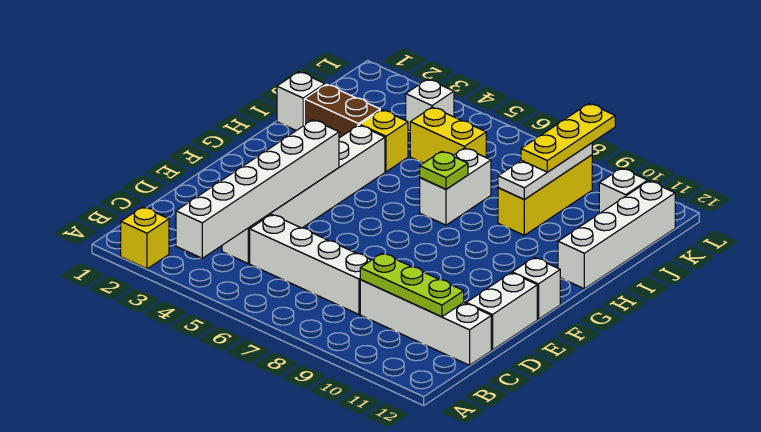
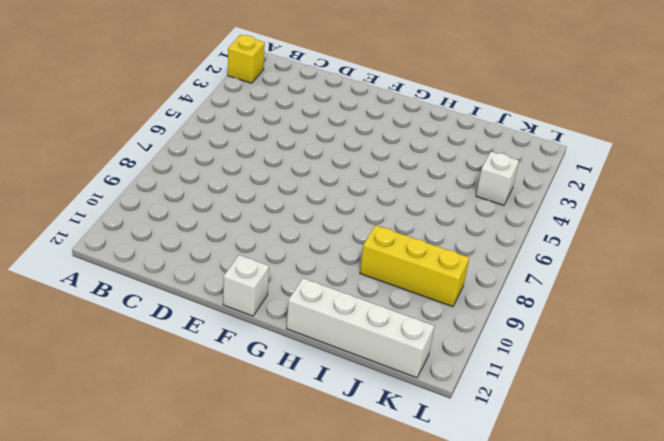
none -> white 1x6 brick [222,125,385,263]
none -> white 1x4 brick [250,214,371,314]
none -> white 1x4 brick [360,280,491,365]

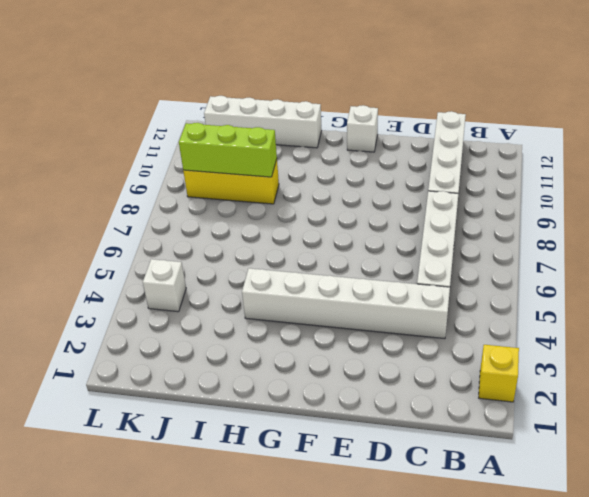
lime 1x3 brick [179,123,277,177] -> white 1x3 plate [498,143,592,200]
none -> white 1x2 brick [466,273,537,350]
none -> white 1x2 brick [420,148,491,225]
none -> white 1x1 brick [277,72,325,131]

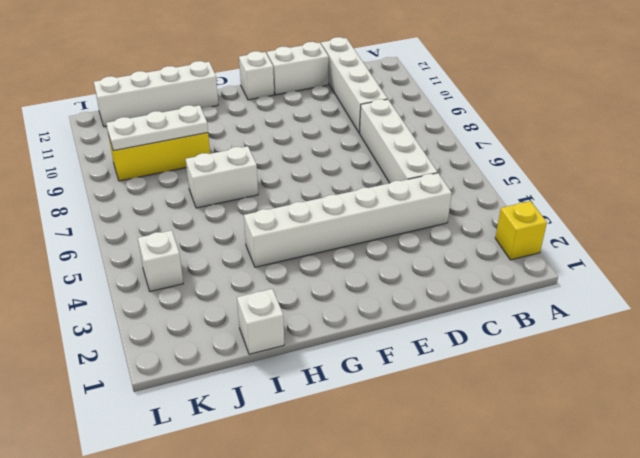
none -> brown 1x2 brick [304,84,380,138]
none -> yellow 1x1 brick [360,110,408,172]
none -> yellow 1x2 brick [410,107,486,163]

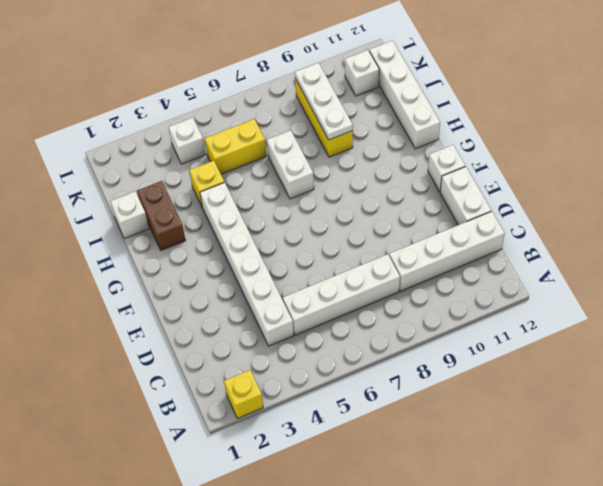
brown 1x2 brick [137,181,186,250] -> brown 1x2 brick turned to [304,84,380,138]
none -> white 1x6 brick [176,120,339,258]
none -> lime 1x3 plate [360,253,464,317]
none -> lime 1x1 plate [420,151,468,189]

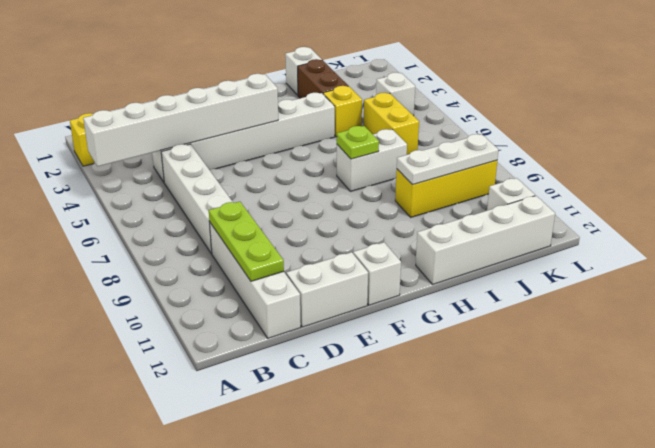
none -> yellow 1x3 plate [521,104,615,172]

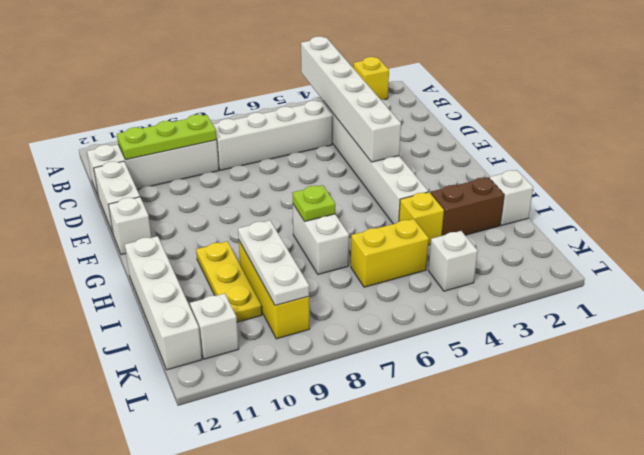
yellow 1x3 plate [196,242,262,322] -> yellow 1x3 plate moved to [521,104,615,172]

